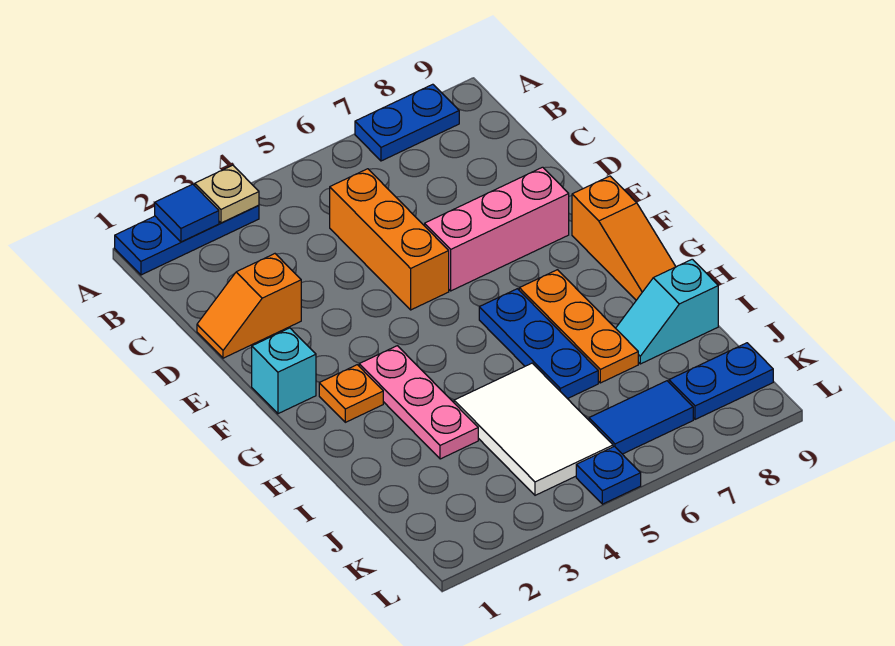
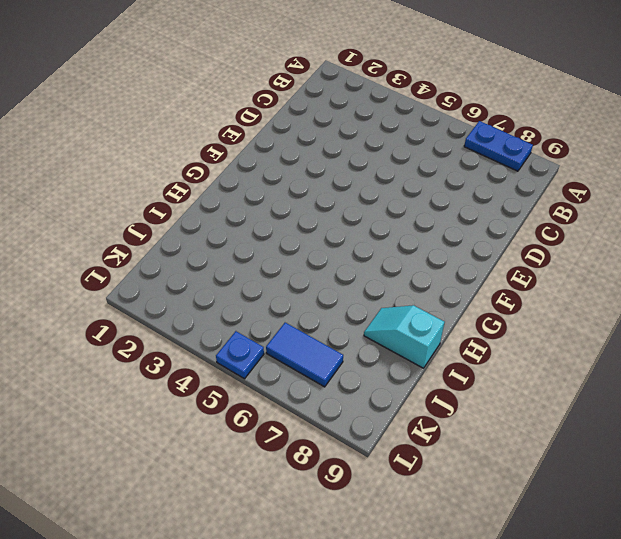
none -> blue 1x3 plate [115,205,259,275]
none -> orange 1x3 brick [330,169,449,310]
none -> orange 1x2 slope [197,254,301,358]

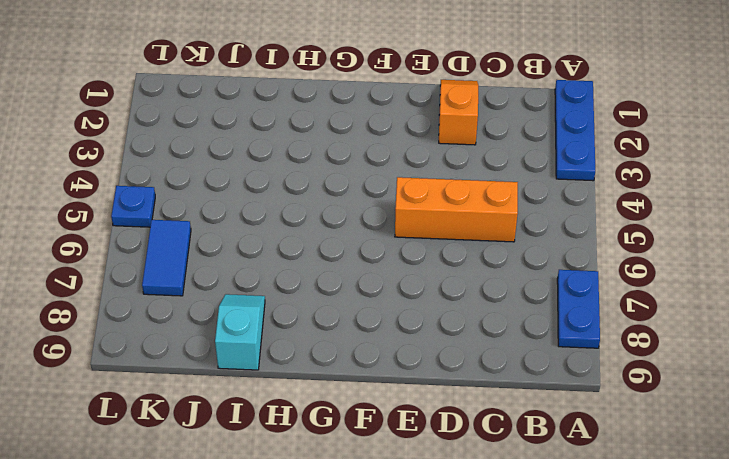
none -> pink 1x3 brick [425,167,569,291]
none -> cyan 1x1 brick [252,328,316,414]
none -> orange 1x3 slope [572,176,676,300]

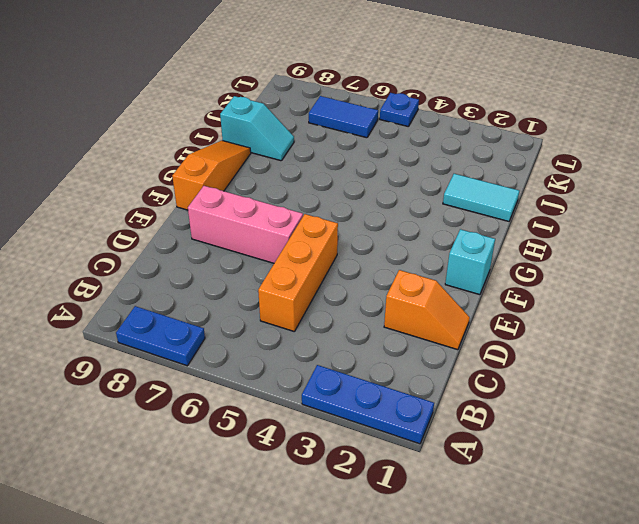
cyan 1x2 tile [443,174,519,221] -> none
none -> orange 1x1 plate [319,365,383,422]
none -> pink 1x3 plate [359,346,478,459]
none -> blue 1x3 plate [479,289,598,399]

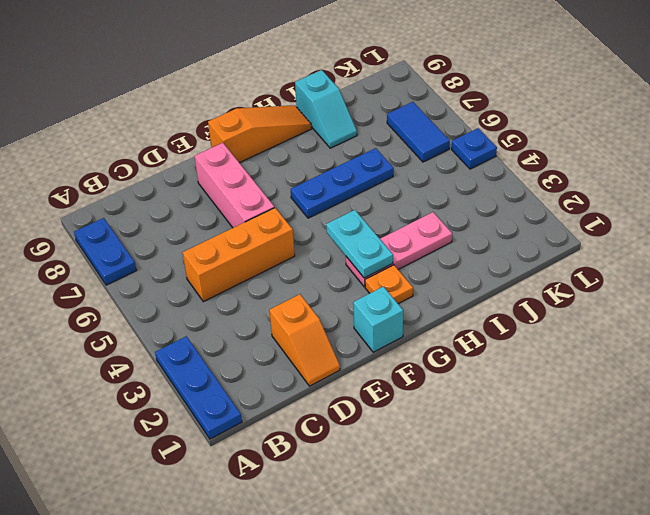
cyan 1x2 plate [326,210,393,278] -> none
none -> orange 1x3 plate [519,270,638,383]
none -> white 2x3 tile [454,363,613,495]
none -> blue 1x2 plate [669,343,773,419]

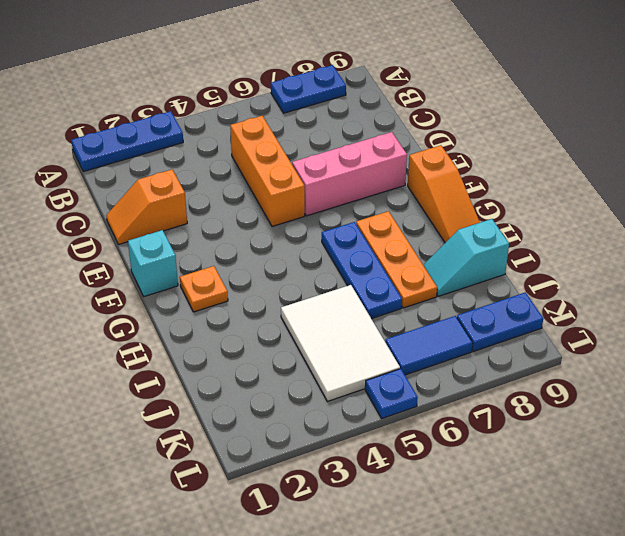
none -> pink 1x3 plate [359,346,478,459]
none -> blue 1x1 tile [155,184,219,242]
none -> tan 1x1 plate [195,165,259,223]

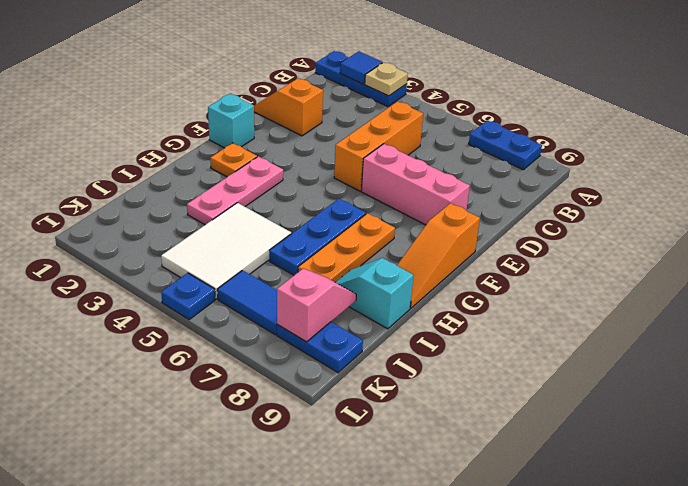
pink 1x2 slope [277,269,356,342] -> none

